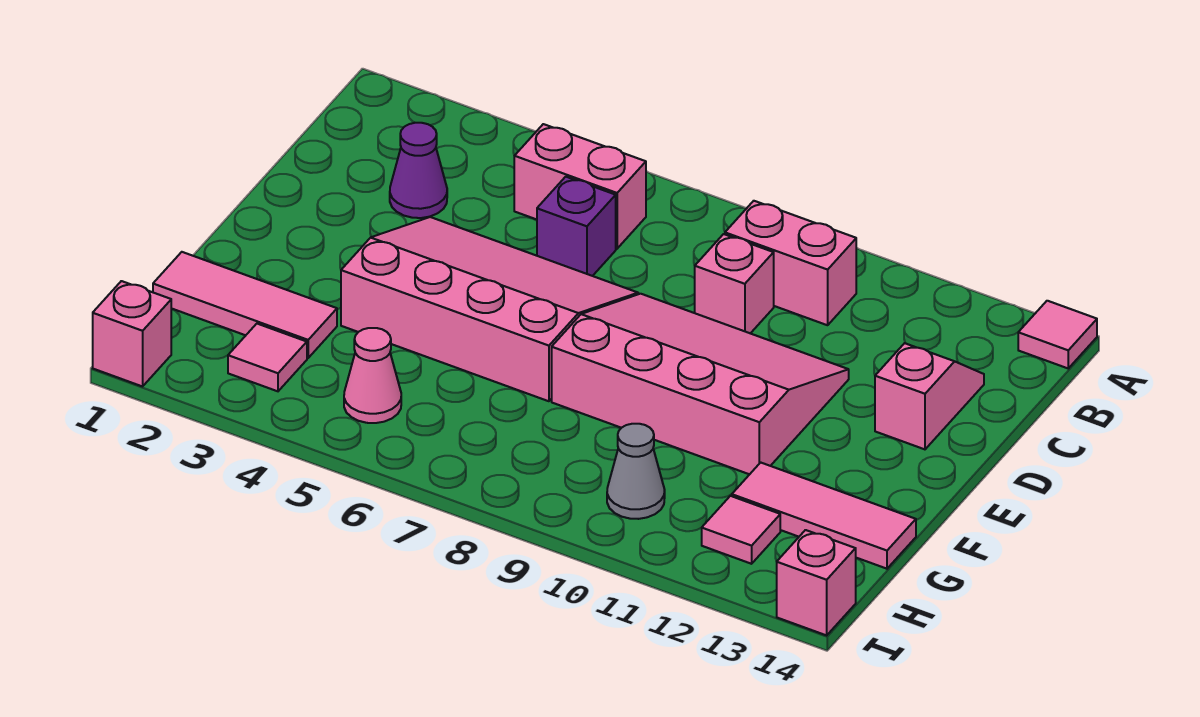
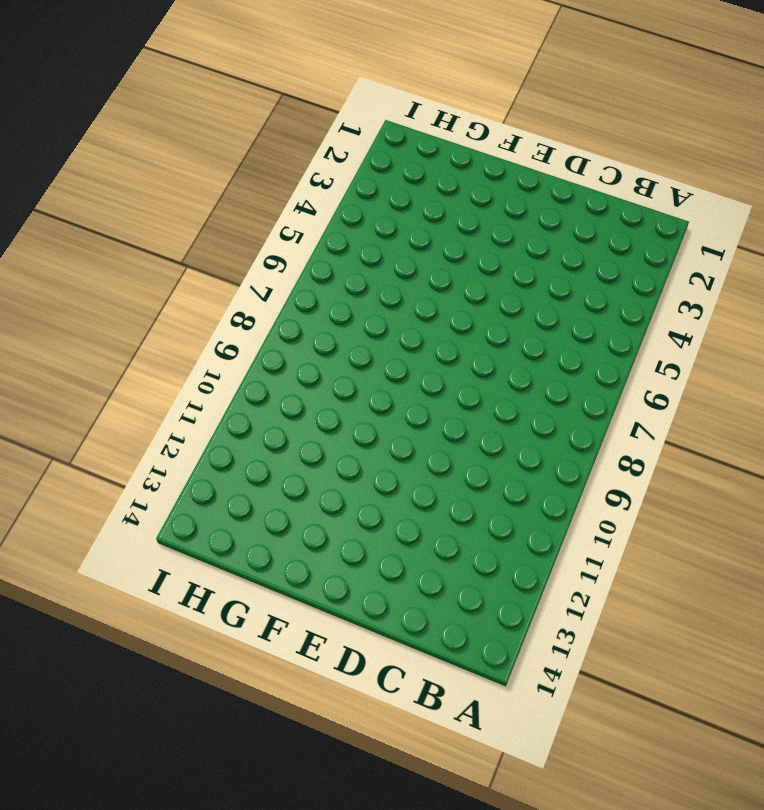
none -> pink 1x1 tile [1018,301,1097,368]
none -> pink 1x2 brick [514,124,646,249]
none -> pink 1x2 brick [725,201,856,325]

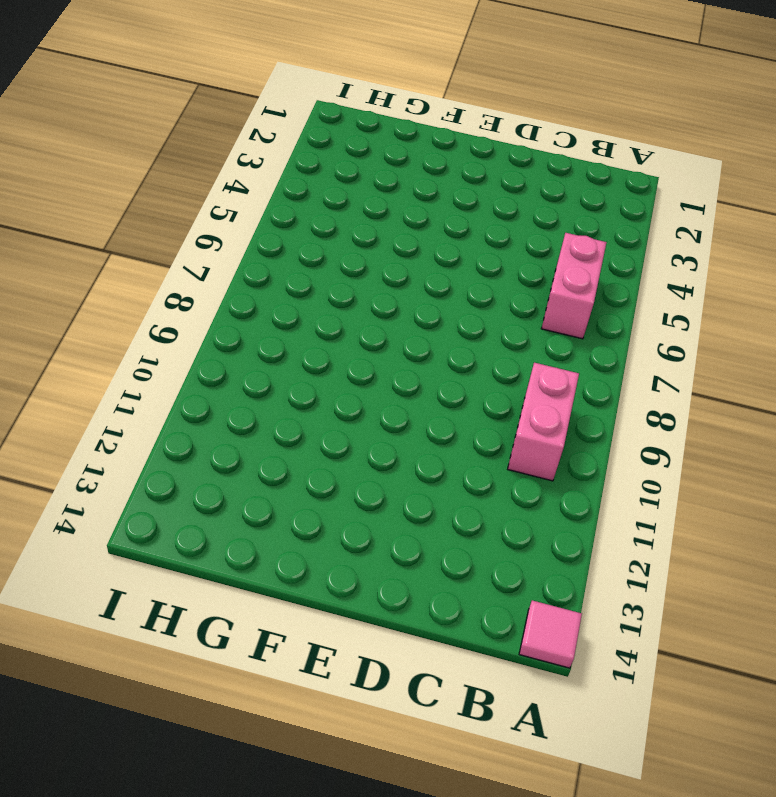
none -> purple 1x1 cone [390,123,447,218]
none -> purple 1x1 brick [537,177,616,276]
none -> pink 1x1 brick [695,234,774,333]

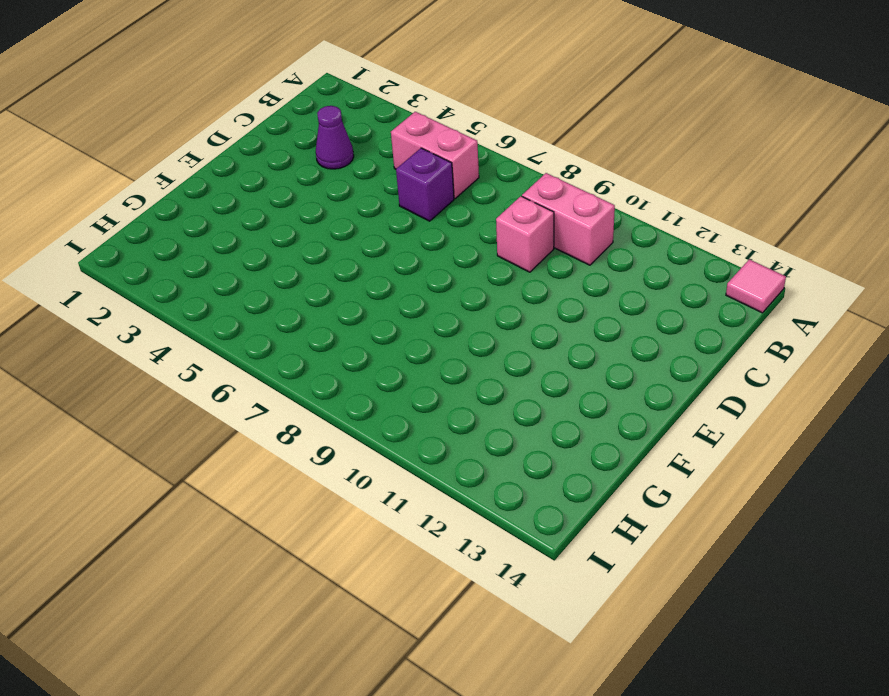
none -> pink 1x2 slope [875,343,984,449]
none -> pink 3x4 slope [341,217,638,401]
none -> pink 3x4 slope [552,294,849,474]

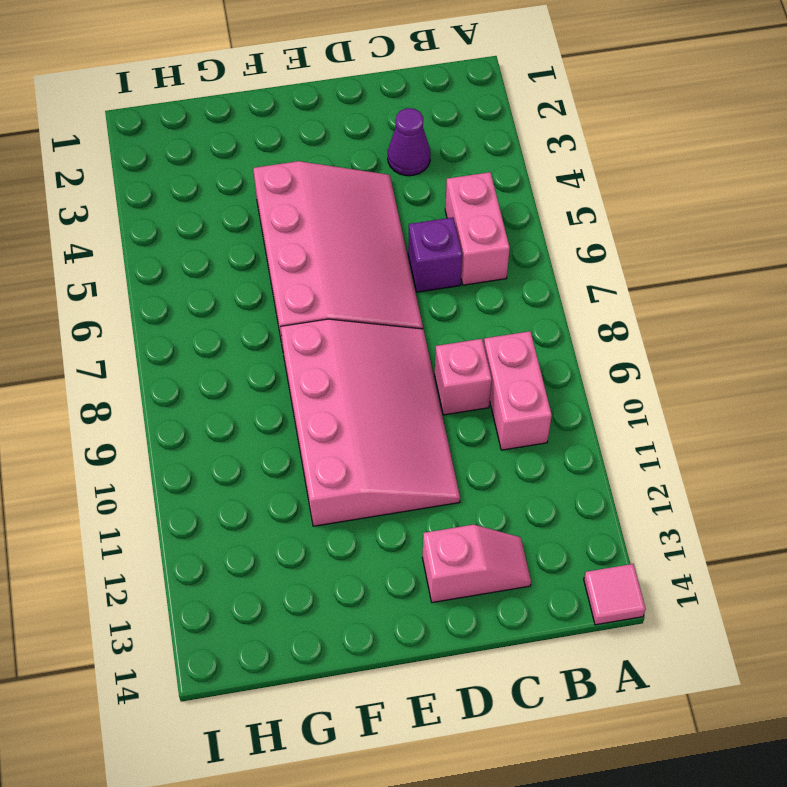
none -> pink 1x3 tile [153,252,337,358]
none -> pink 1x3 tile [732,462,916,569]
none -> pink 1x1 tile [228,324,307,391]

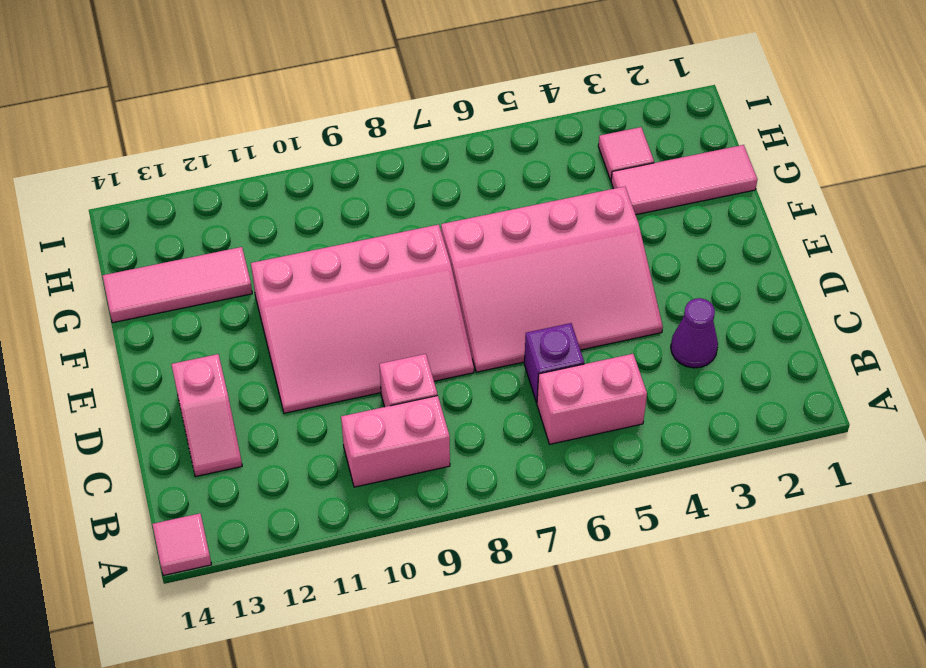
none -> pink 1x1 cone [344,328,401,423]
none -> grey 1x1 cone [607,424,665,519]
none -> pink 1x1 tile [702,496,780,564]

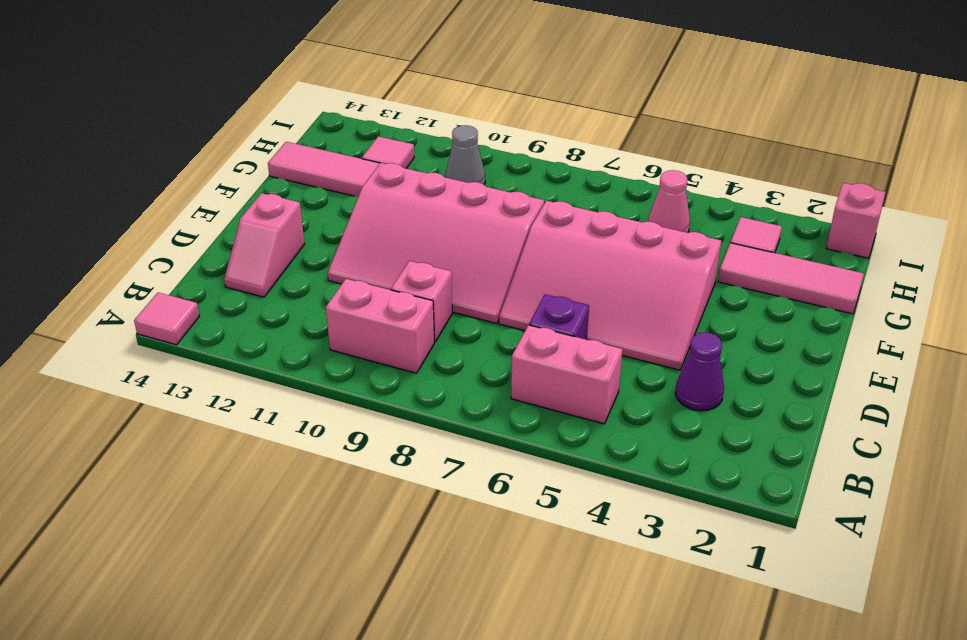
none -> pink 1x1 brick [777,530,856,635]

